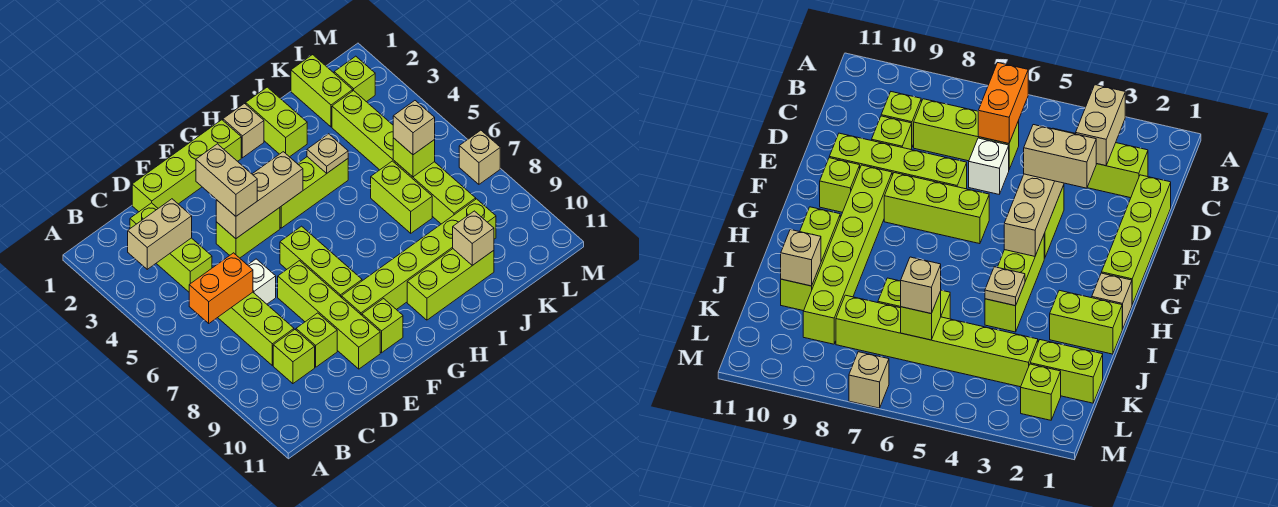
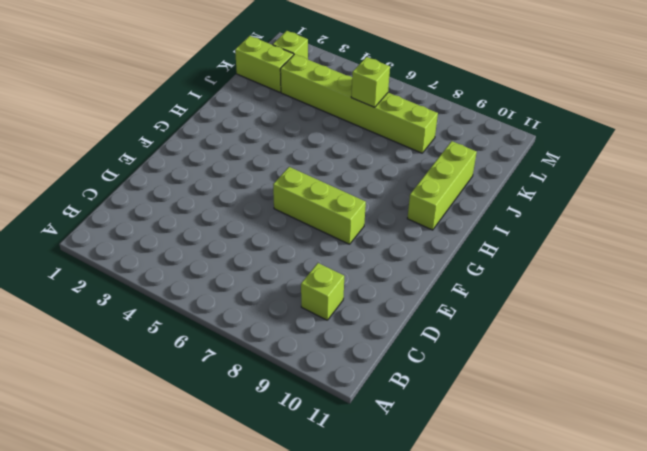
none -> lime 1x3 brick [130,203,212,292]
none -> lime 1x3 brick [218,292,294,366]
none -> lime 1x4 brick [132,120,241,212]

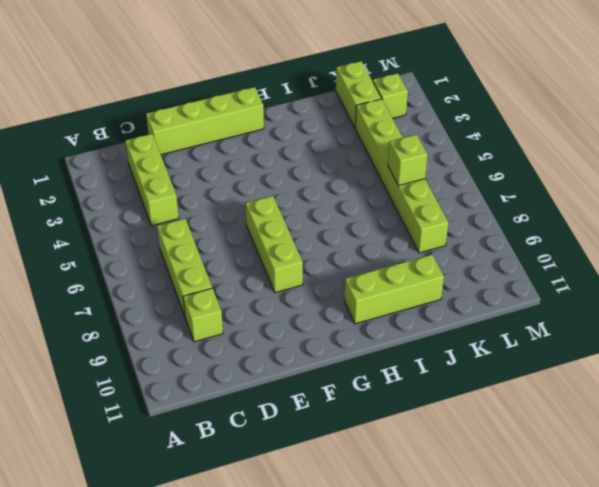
none -> white 1x1 brick [248,259,276,304]
none -> lime 1x1 brick [296,313,337,367]
none -> lime 1x2 brick [216,208,280,258]

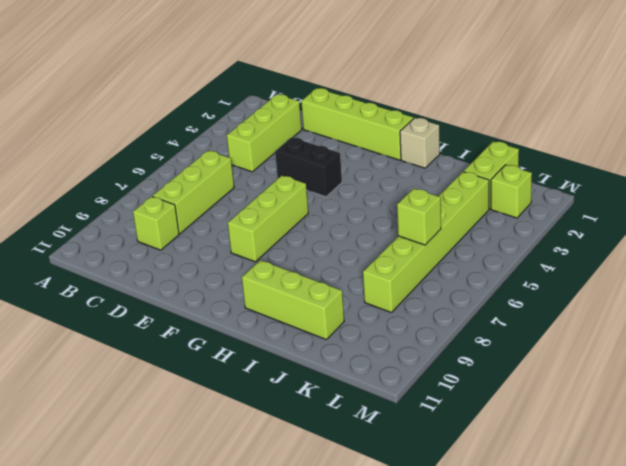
black 1x2 brick [275,137,342,197] -> lime 1x2 brick [216,208,280,258]
none -> white 1x1 brick [248,259,276,304]
none -> lime 1x1 brick [296,313,337,367]
none -> lime 1x4 brick [278,261,380,369]

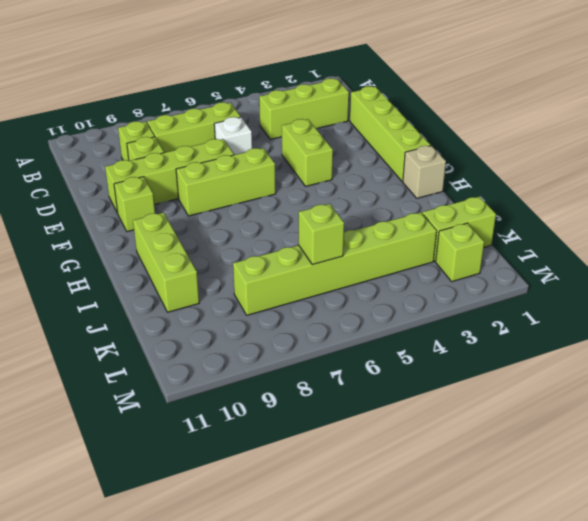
none -> lime 1x6 brick [342,199,496,315]
none -> lime 1x3 brick [280,157,348,228]
none -> lime 1x2 brick [246,87,307,157]

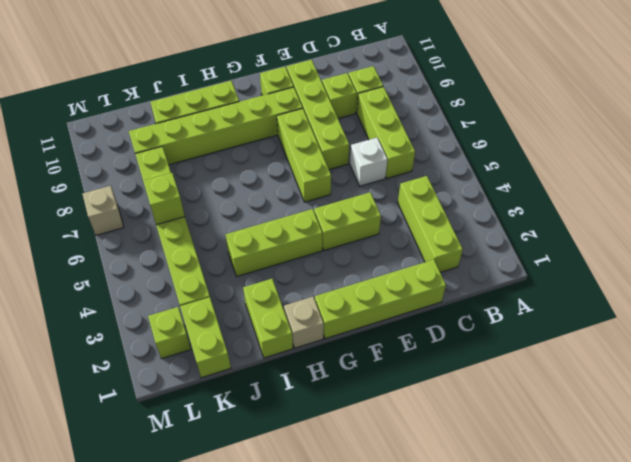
none -> lime 1x2 brick [371,161,432,233]
none -> tan 1x2 brick [128,199,192,269]
none -> orange 1x2 brick [189,253,253,323]

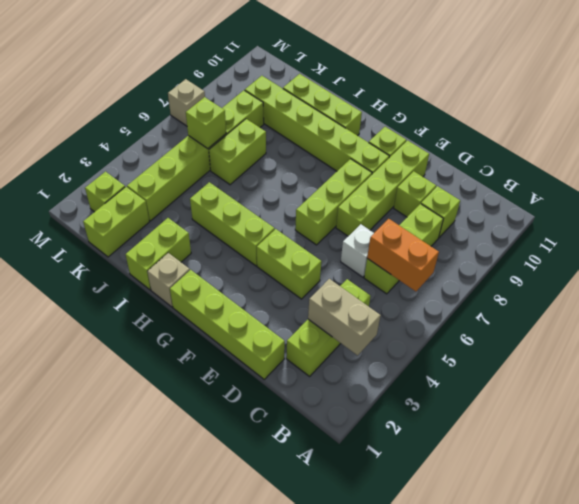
none -> tan 1x3 brick [216,152,303,239]
none -> tan 1x1 plate [307,134,348,173]
none -> tan 1x1 brick [453,211,494,265]

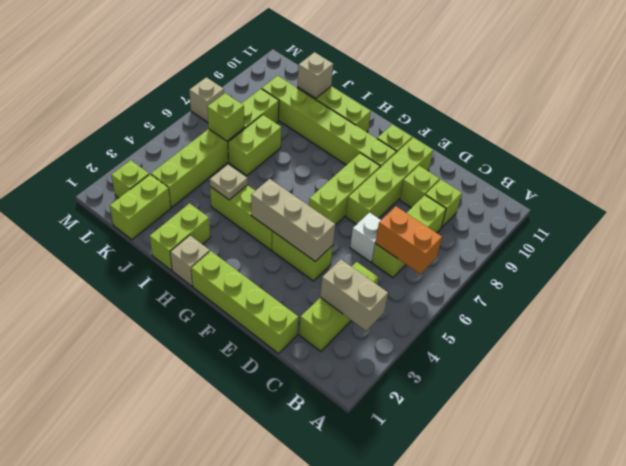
none -> tan 1x2 brick [196,144,257,216]
none -> tan 1x1 brick [393,101,435,155]

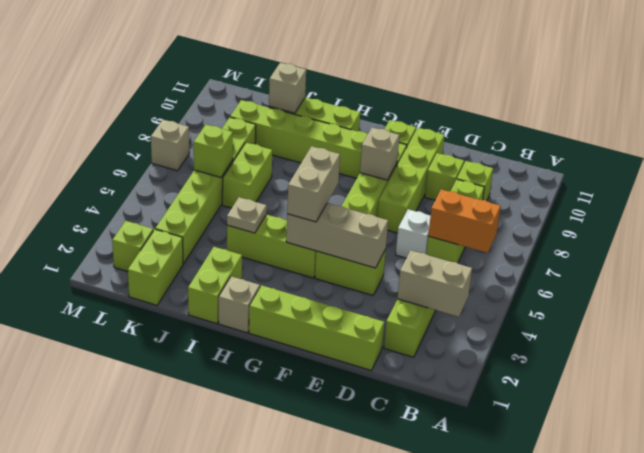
tan 1x1 brick [360,128,399,180] -> tan 1x1 brick moved to [393,101,435,155]
tan 1x2 brick [287,146,340,222] -> tan 1x2 brick moved to [196,144,257,216]

